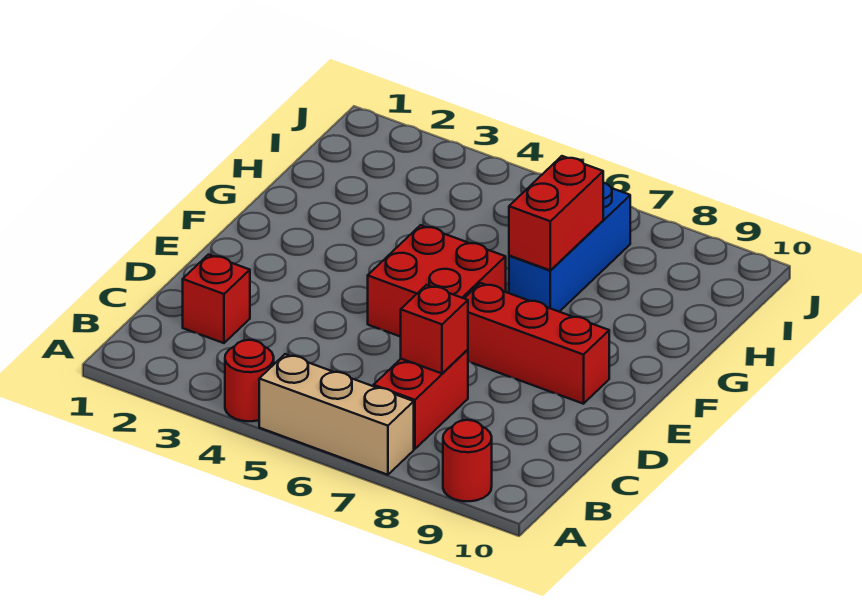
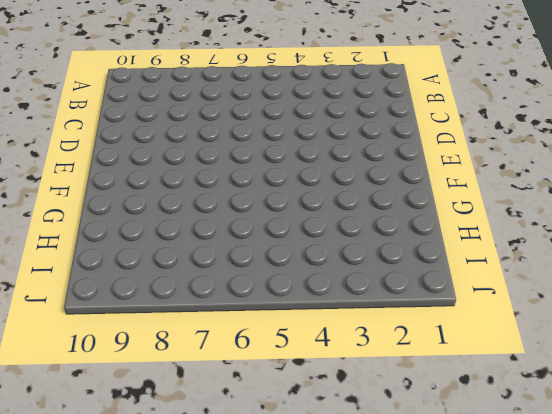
none -> red 1x1 round brick [225,340,274,421]
none -> tan 1x3 brick [259,354,414,475]

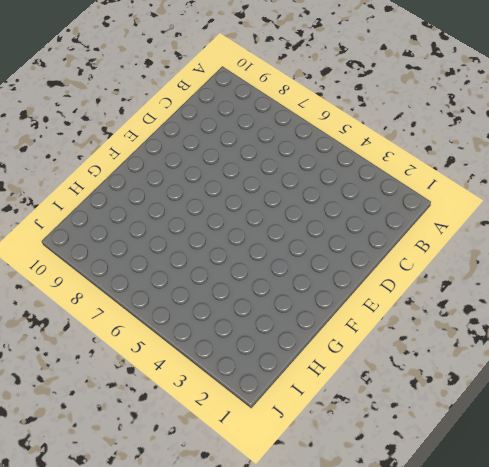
none -> red 1x1 round brick [225,340,274,421]
none -> tan 1x3 brick [259,354,414,475]

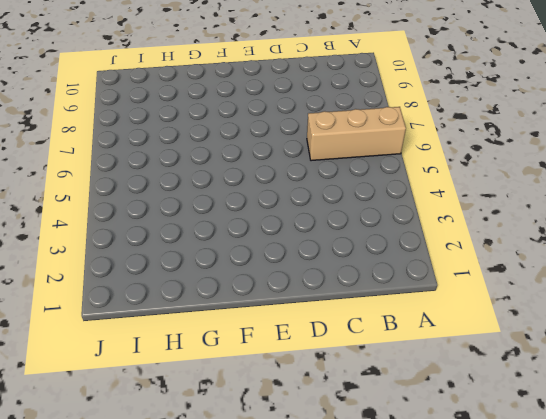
tan 1x3 brick [307,107,406,161] -> tan 1x3 brick turned to [259,354,414,475]
none -> red 1x1 round brick [225,340,274,421]
none -> red 1x1 round brick [443,420,492,501]

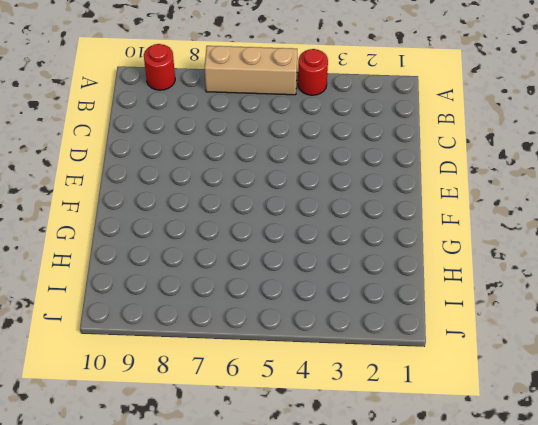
none -> red 1x2 brick [374,350,468,449]
none -> red 1x1 brick [183,255,250,343]

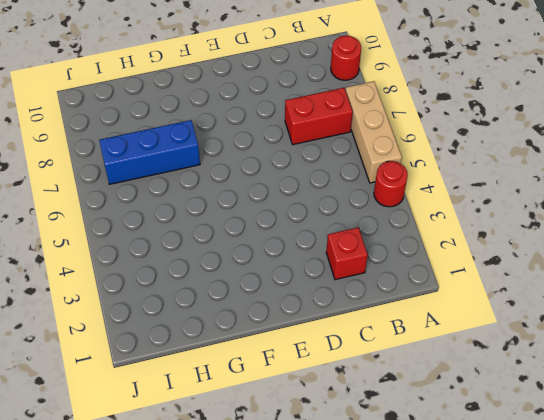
none -> red 2x2 brick [368,225,506,337]
none -> red 1x3 brick [464,283,609,404]

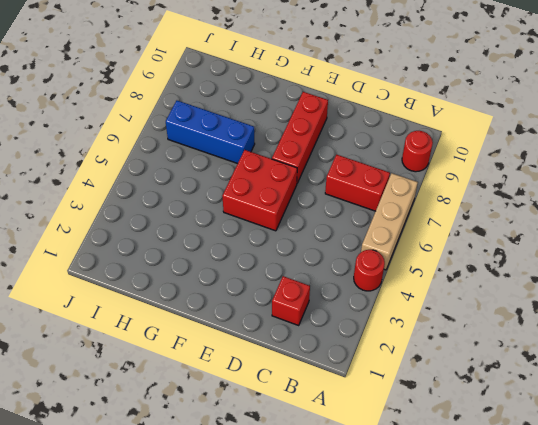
none -> red 1x1 brick [401,285,468,373]
none -> red 1x2 brick [509,156,603,270]

